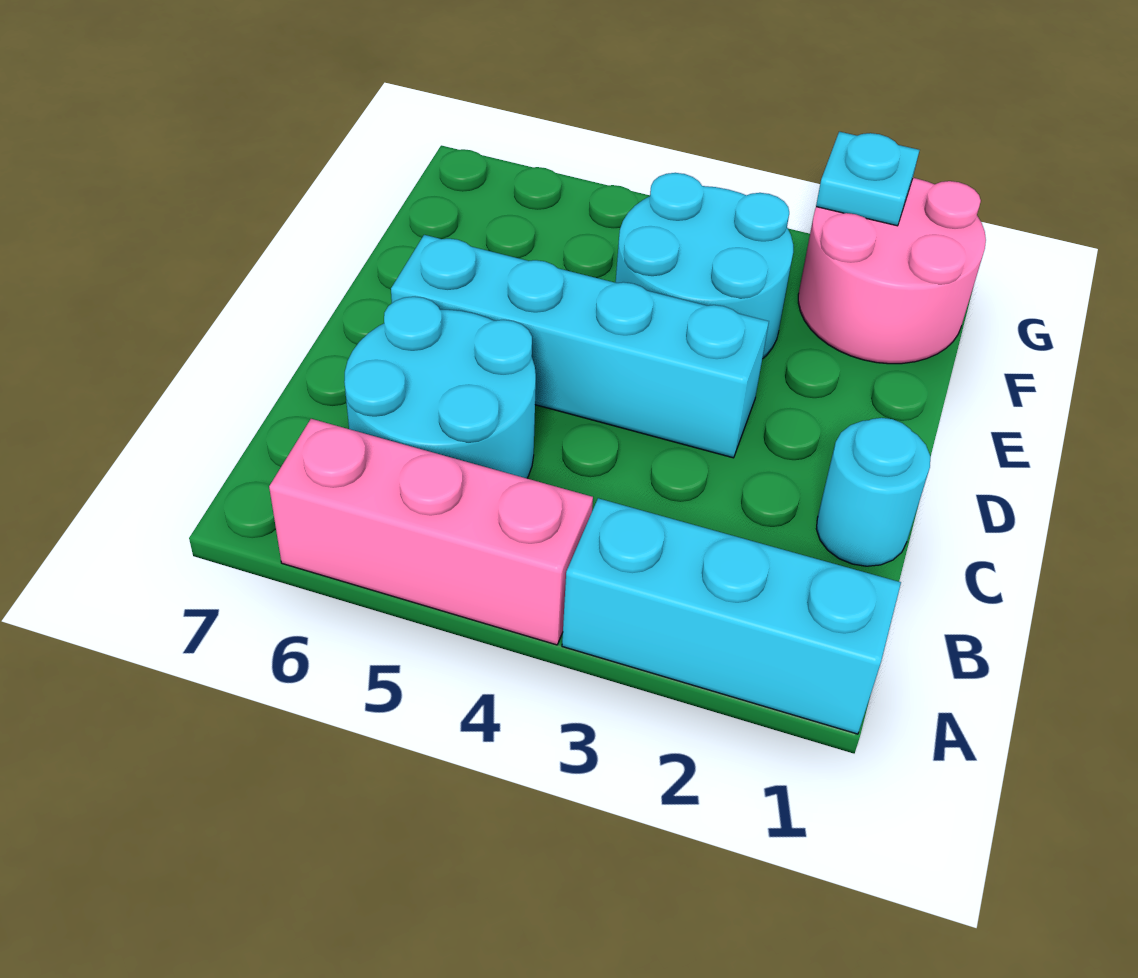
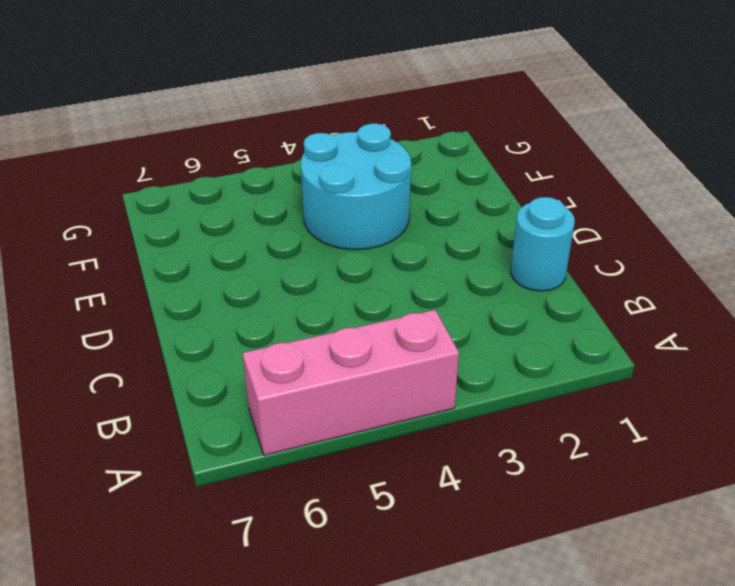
none -> cyan 1x3 brick [562,498,901,734]
none -> cyan 2x2 round brick [344,297,536,478]

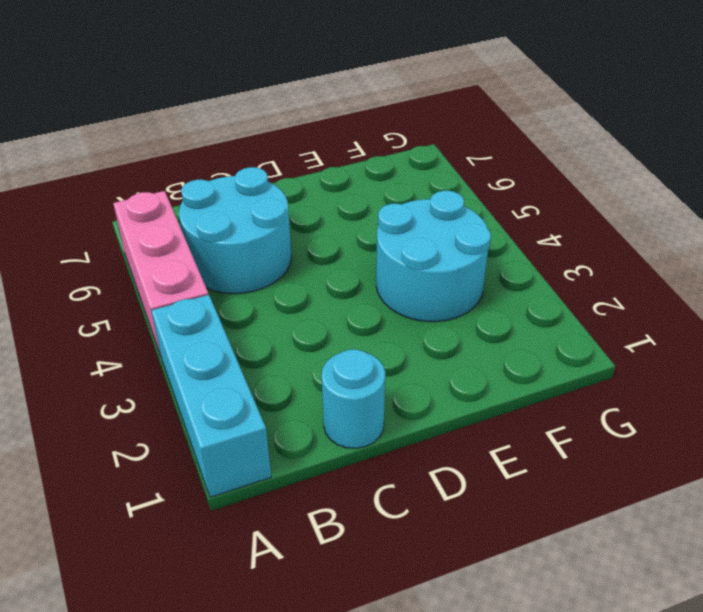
none -> cyan 1x4 brick [391,235,769,458]
none -> pink 2x2 round brick [798,178,986,364]

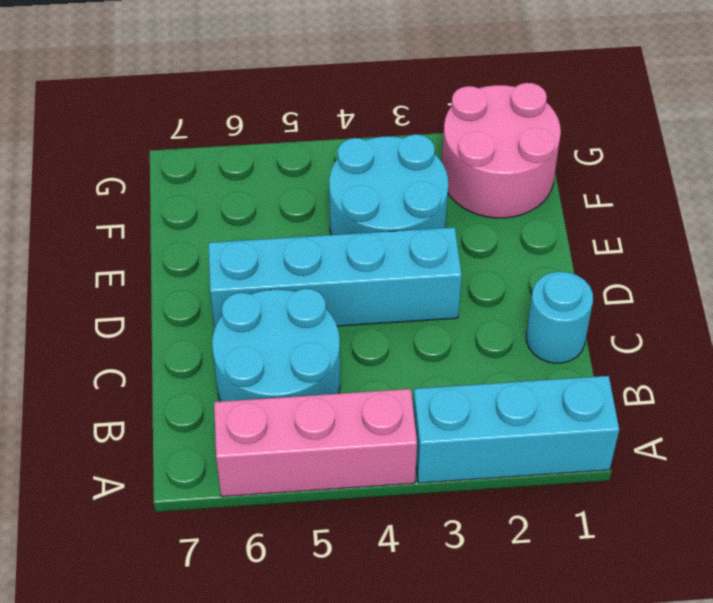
none -> cyan 1x1 plate [816,132,920,226]

